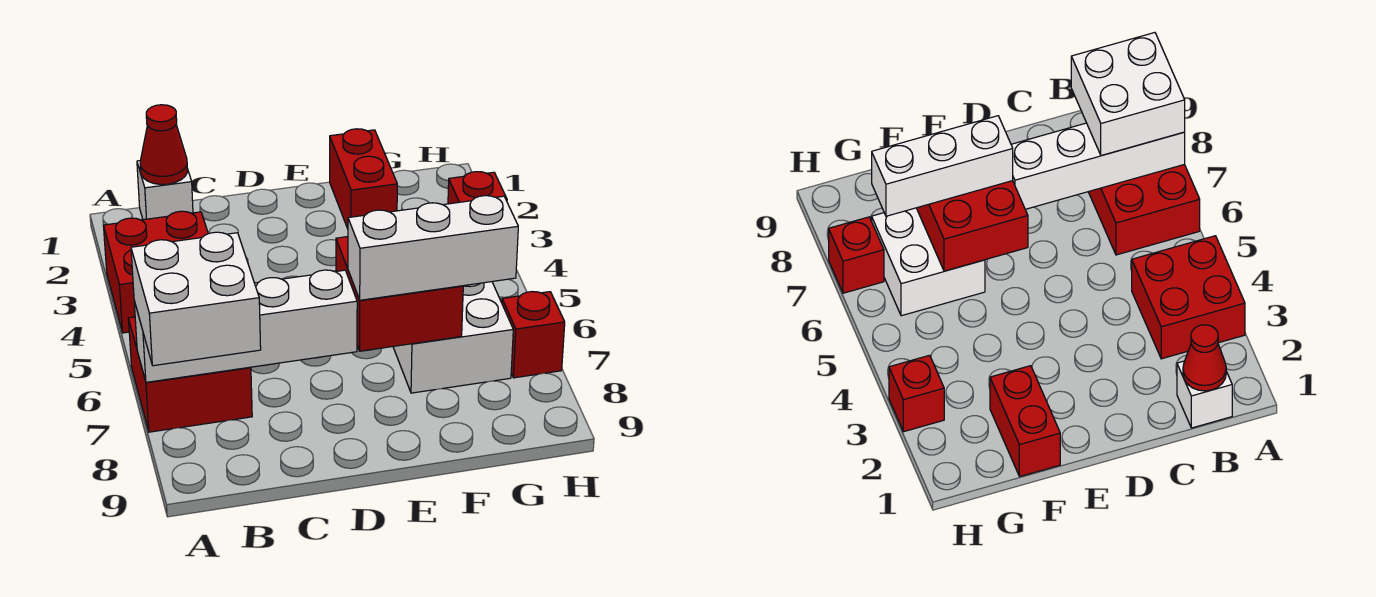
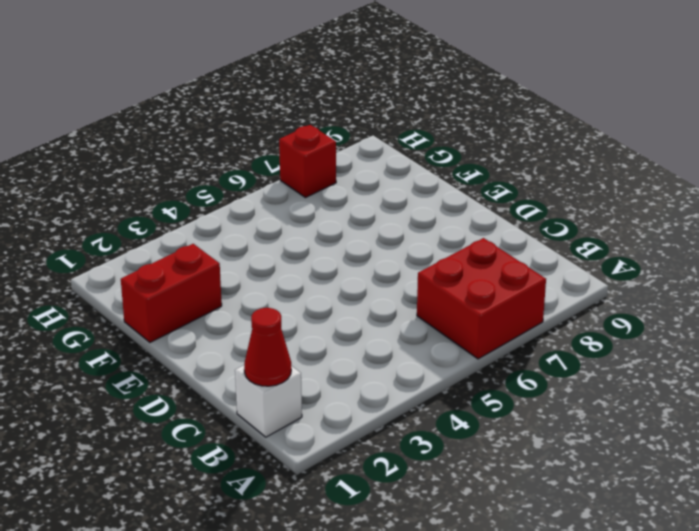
none -> red 2x2 brick [103,211,208,333]
none -> white 2x2 brick [393,282,513,393]
none -> red 1x1 brick [448,172,507,204]

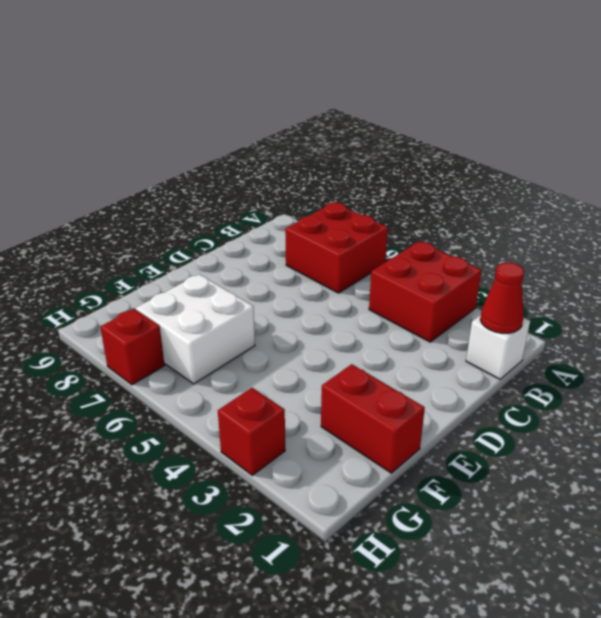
none -> white 1x4 brick [134,270,357,382]
none -> red 2x2 brick [336,237,463,351]
none -> white 2x2 brick [131,232,261,366]

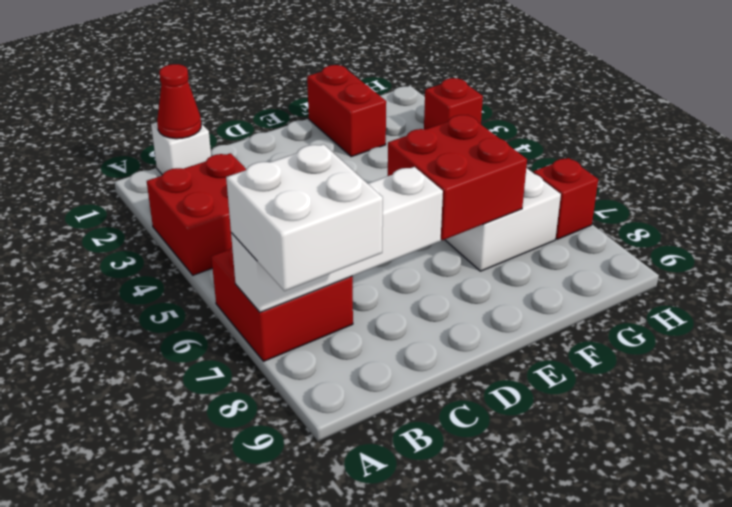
none -> white 1x3 brick [348,196,518,300]

